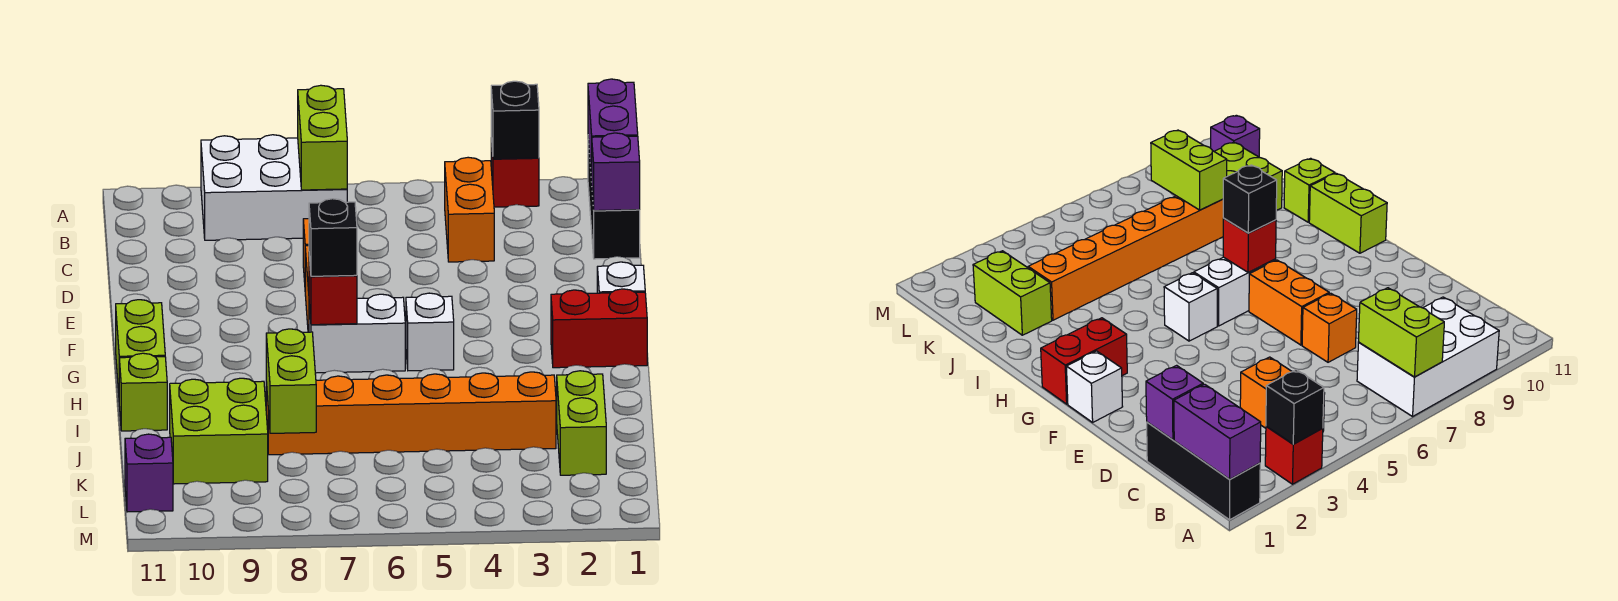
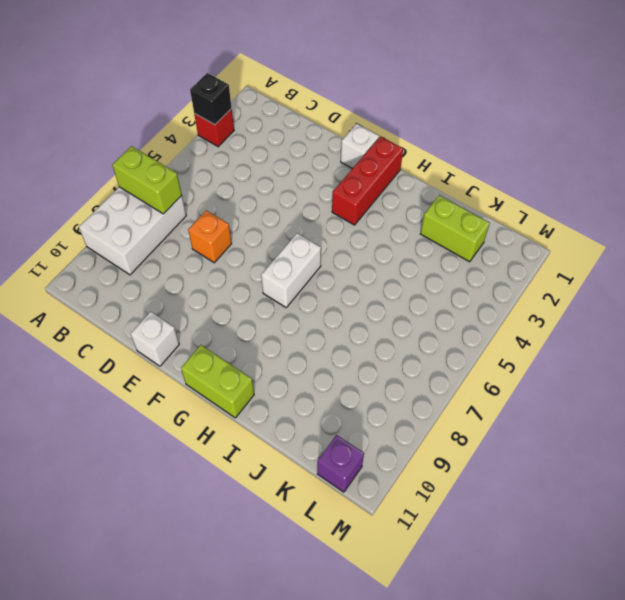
white 1x1 brick [130,312,179,366] -> white 1x1 brick moved to [406,293,454,371]
red 1x3 brick [332,136,403,225] -> red 1x2 brick [551,289,647,368]
none -> black 1x3 brick [588,139,640,259]
none -> orange 1x2 brick [445,157,494,262]
none -> orange 1x2 brick [1249,260,1329,345]

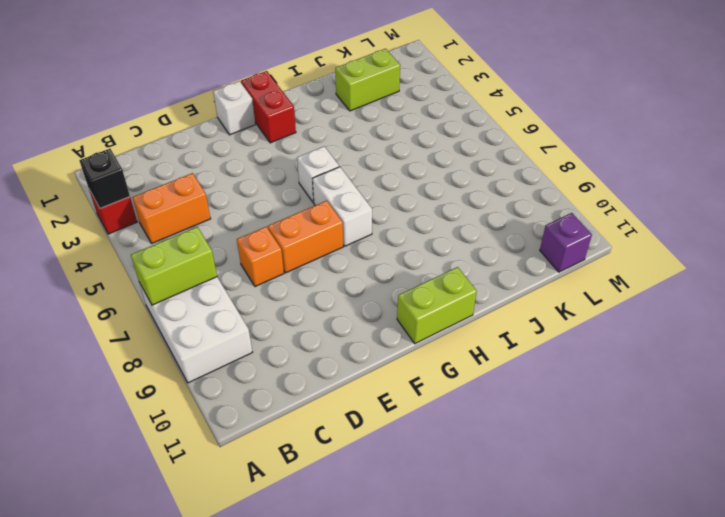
none -> black 1x3 brick [588,139,640,259]
none -> lime 1x1 brick [119,353,167,431]
none -> orange 1x6 brick [266,372,556,455]

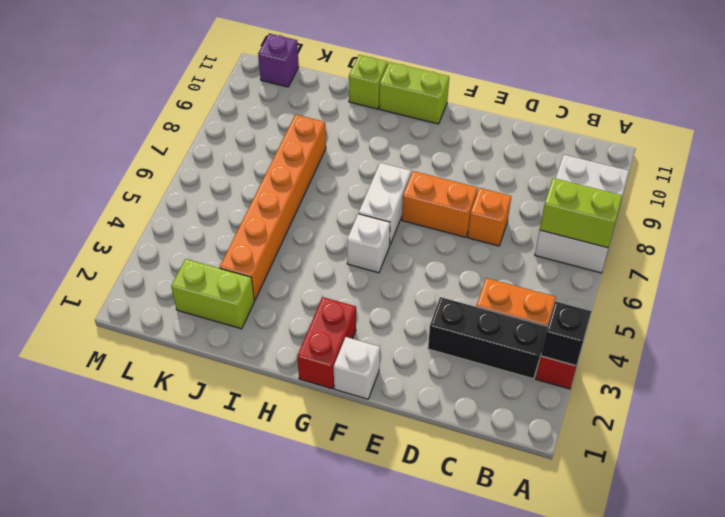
black 1x3 brick [428,297,547,379] -> black 1x3 brick moved to [588,139,640,259]
none -> lime 2x2 brick [170,378,268,484]
none -> purple 1x2 brick [588,79,638,181]
none -> purple 1x1 brick [591,133,640,211]

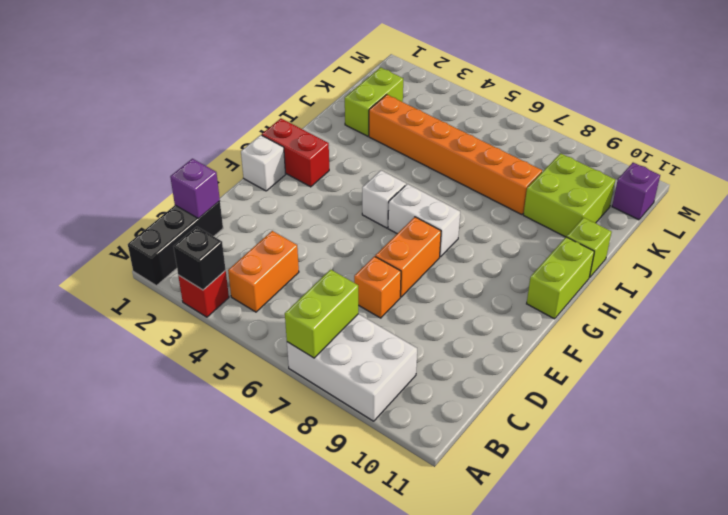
none -> purple 1x2 brick [588,79,638,181]
none -> red 1x1 brick [309,257,357,325]
none -> lime 1x2 brick [266,329,316,433]

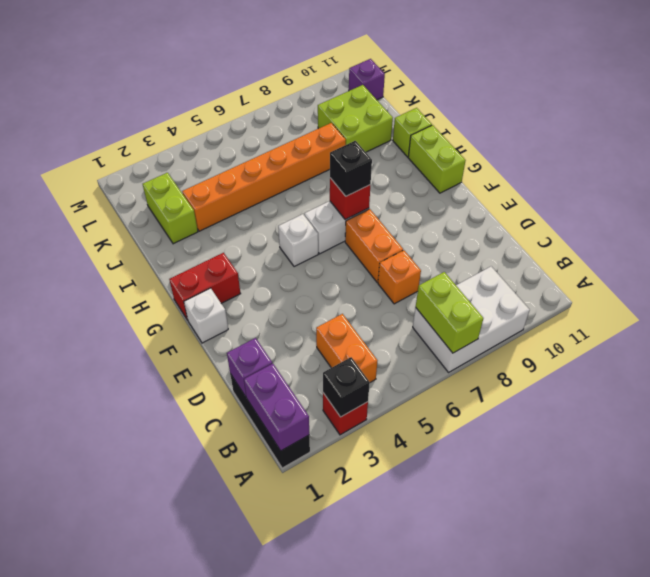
none -> lime 1x2 brick [266,329,316,433]

